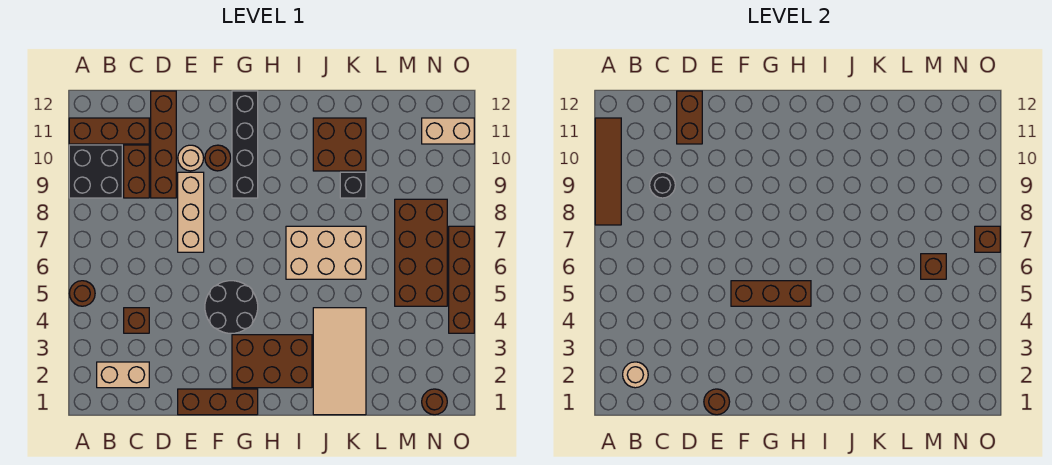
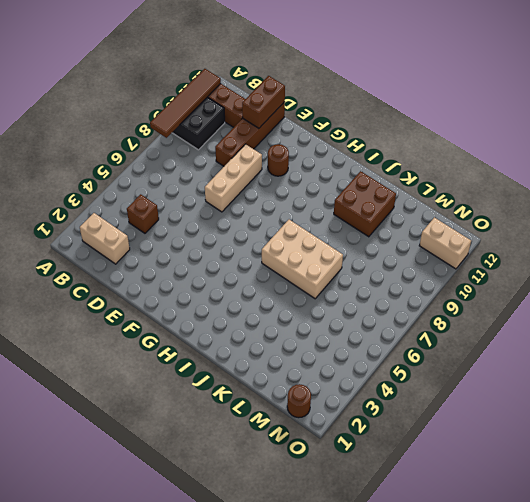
none -> brown 1x1 round brick [69,281,95,306]
none -> brown 1x2 brick [124,145,149,198]
none -> brown 1x3 brick [178,389,258,415]
none -> tan 1x1 round brick [178,145,204,171]

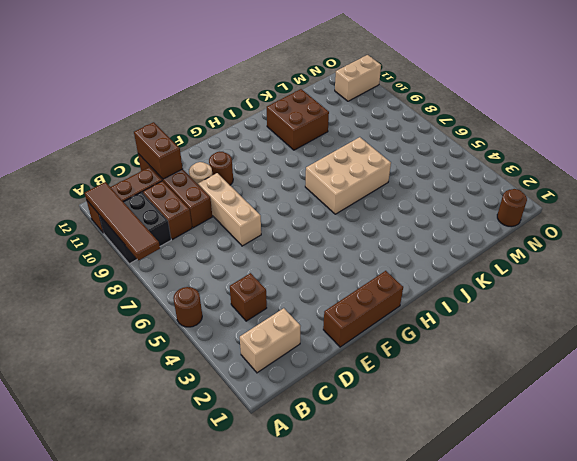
none -> black 2x2 round brick [205,281,258,333]
none -> brown 2x3 brick [232,335,312,388]
none -> black 1x4 brick [232,91,258,198]
none -> tan 2x4 tile [313,308,366,415]

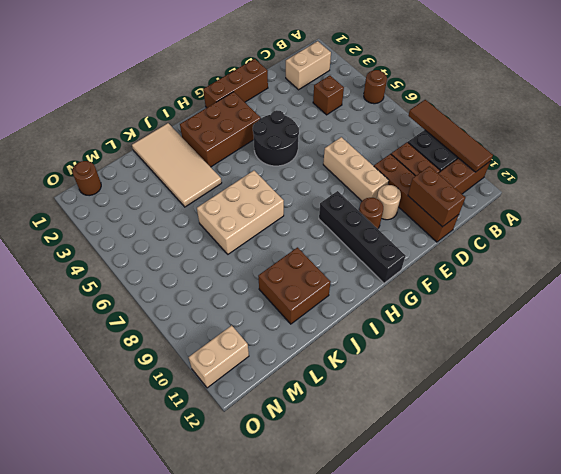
none -> black 1x1 brick [340,172,366,198]
none -> brown 2x4 brick [395,199,447,306]
none -> brown 1x4 brick [449,226,474,333]
none -> tan 1x1 round brick [623,362,648,388]

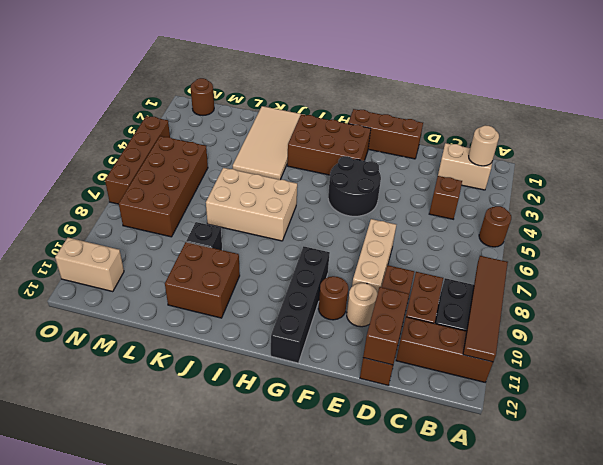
none -> black 1x1 round brick [650,172,675,198]
none -> brown 1x1 round brick [704,389,730,415]
none -> brown 1x3 brick [731,281,811,306]
none -> brown 1x1 brick [921,254,946,279]

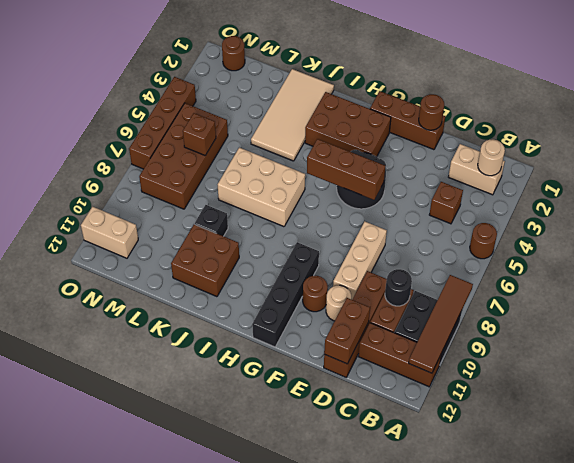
none -> brown 1x1 brick [975,226,1000,252]

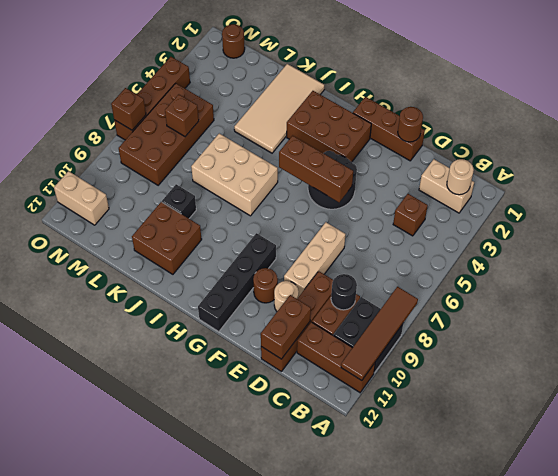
none -> brown 1x1 round brick [69,281,95,306]

